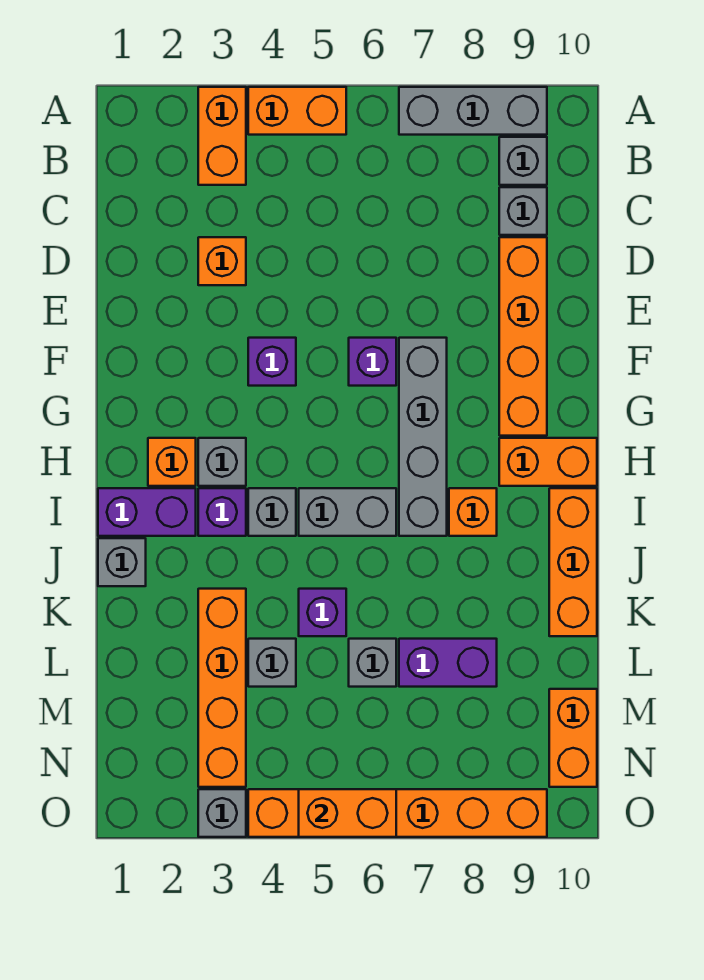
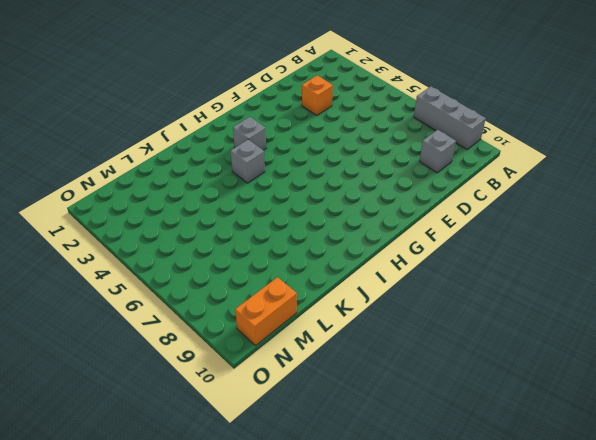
none -> orange 1x2 brick [198,87,246,185]
none -> orange 1x2 brick [248,87,346,135]
none -> grey 1x1 brick [499,137,547,185]

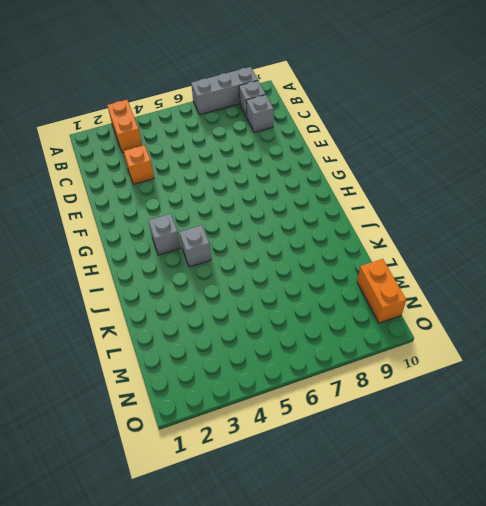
none -> orange 1x2 brick [248,87,346,135]
none -> orange 1x4 brick [499,237,547,436]
none -> purple 1x1 brick [248,338,296,386]

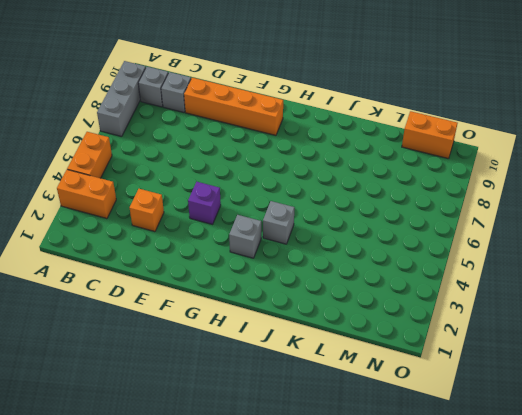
none -> purple 1x1 brick [349,338,396,386]
none -> grey 1x4 brick [399,338,447,536]
none -> orange 1x1 brick [148,438,196,486]

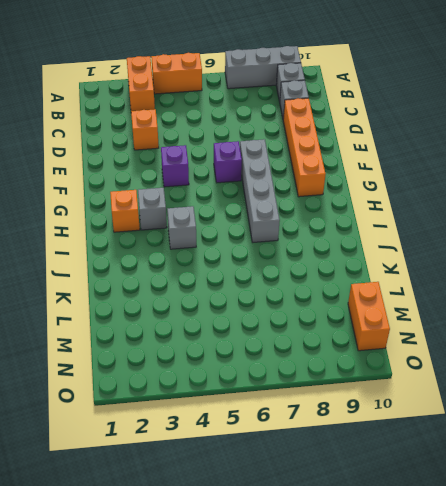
none -> orange 1x2 brick [499,438,597,486]
none -> purple 1x2 brick [98,488,196,536]
none -> purple 1x1 brick [198,488,246,536]

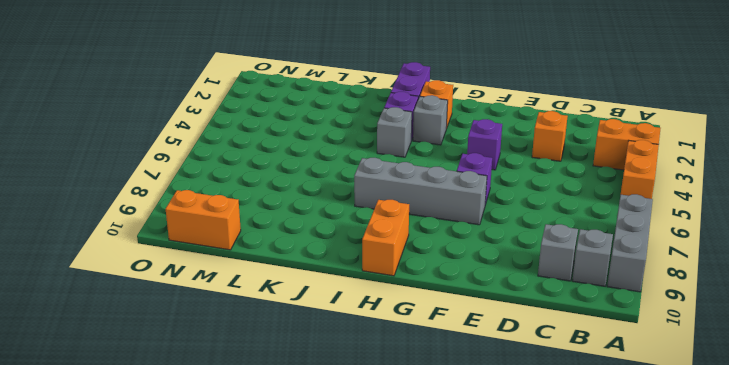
none -> orange 1x4 brick [499,237,547,436]
none -> grey 1x2 brick [299,488,396,536]
none -> orange 1x1 brick [449,488,497,536]

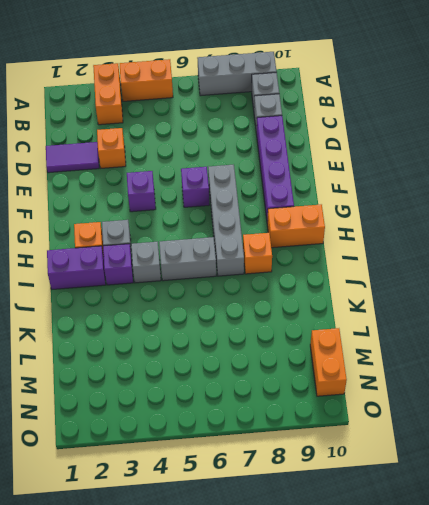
purple 1x2 tile [46,142,99,173] -> none
purple 1x4 brick [256,116,294,221] -> orange 1x4 brick [499,237,547,436]
none -> orange 1x3 brick [549,488,597,636]
none -> grey 1x1 brick [98,538,146,586]
none -> orange 1x4 brick [198,589,246,787]

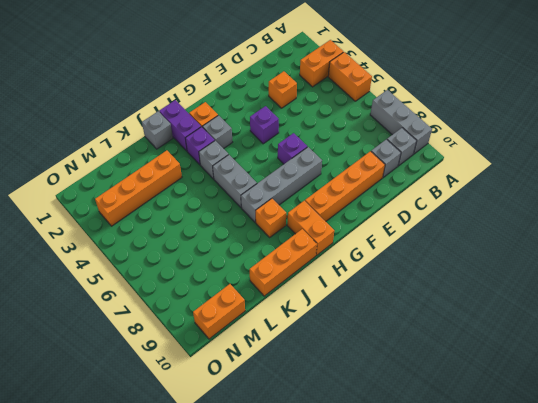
none -> purple 1x1 brick [299,589,346,636]
none -> grey 1x1 brick [248,639,296,687]
none -> grey 1x1 brick [349,639,396,687]

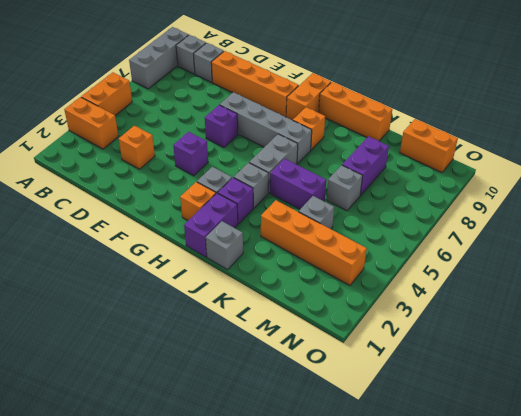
purple 1x2 brick [270,159,326,209] -> purple 1x1 brick [299,589,346,636]
none -> grey 1x1 brick [198,789,246,837]
none -> orange 1x6 brick [248,789,547,837]
none -> orange 1x2 brick [299,789,396,837]

